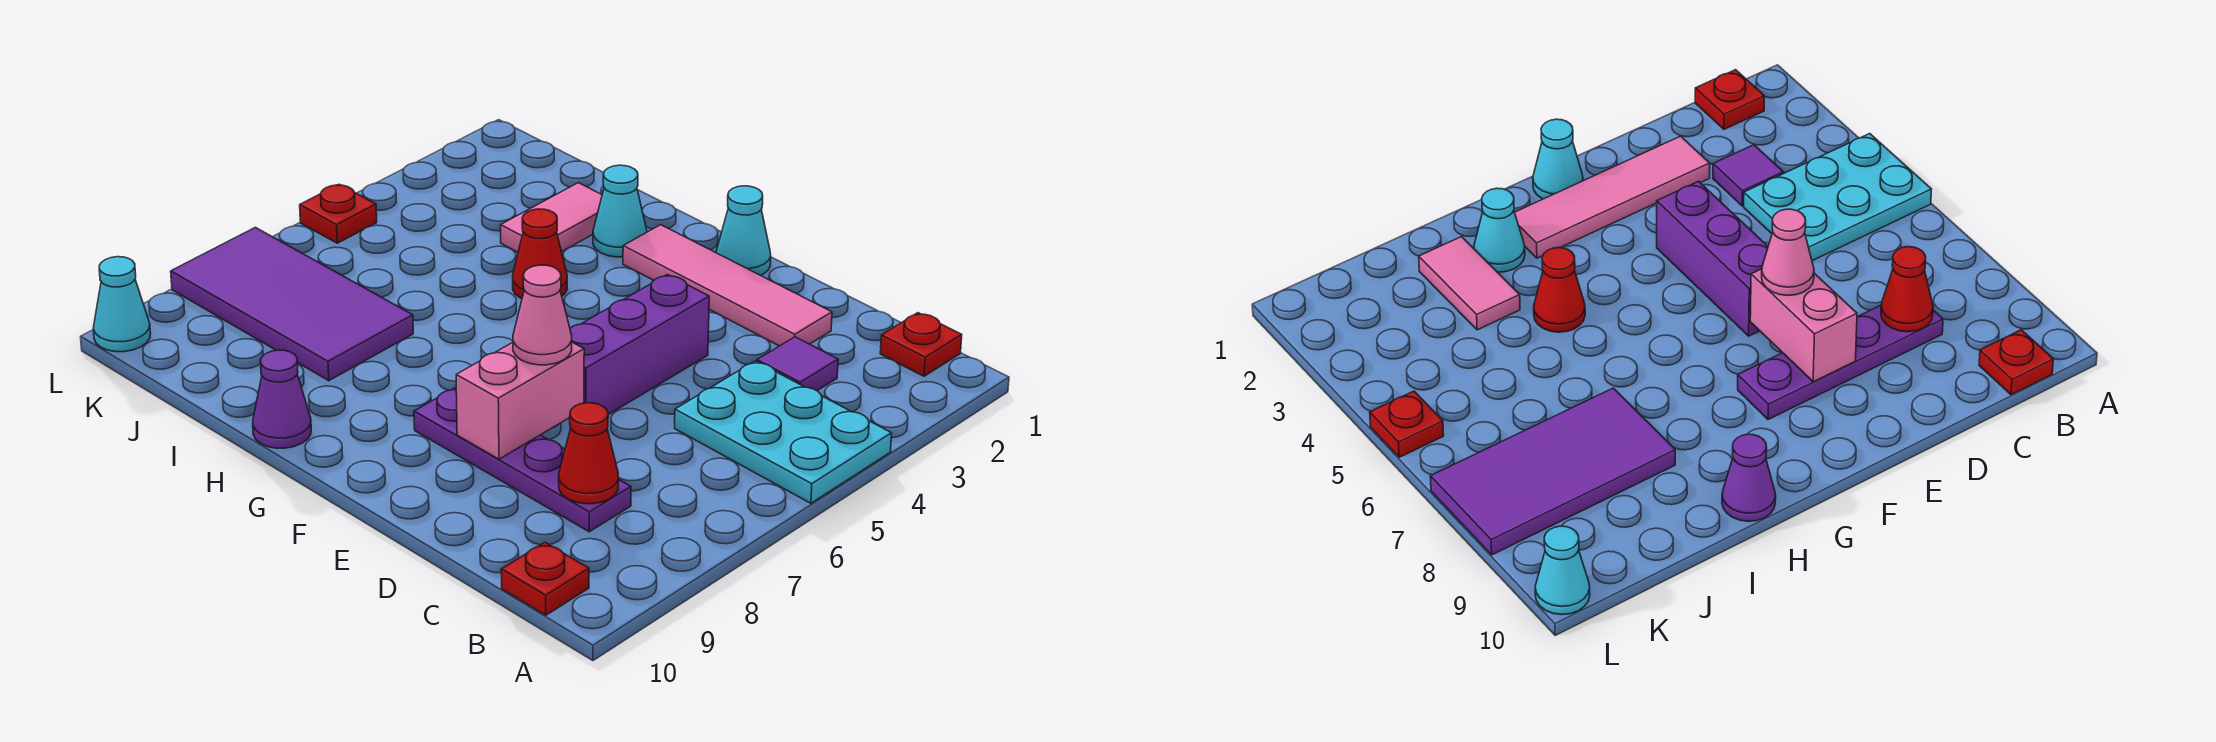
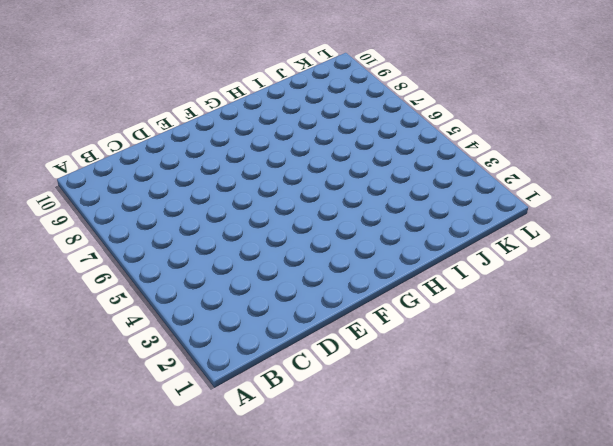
none -> cyan 2x3 plate [675,361,892,503]
none -> red 1x1 plate [880,313,962,376]
none -> red 1x1 plate [501,542,589,615]

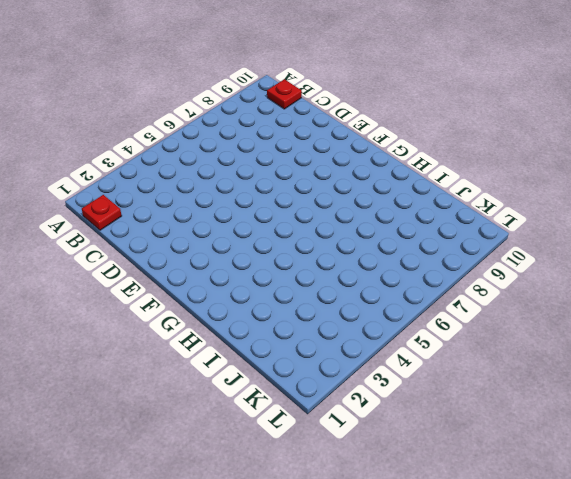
none -> cyan 2x3 plate [675,361,892,503]
none -> purple 1x1 tile [757,337,838,391]
none -> purple 1x4 plate [414,387,631,532]

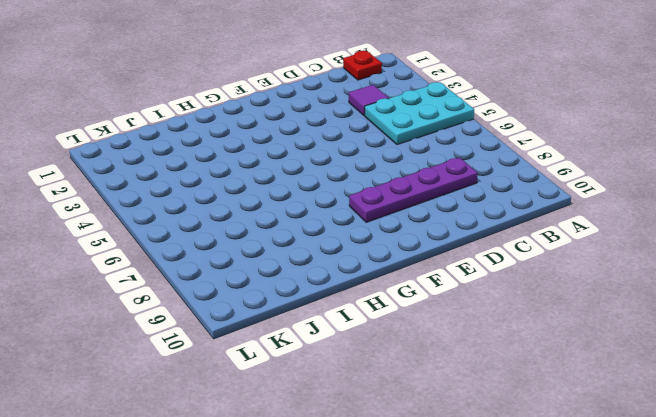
none -> red 1x1 plate [501,542,589,615]
none -> pink 1x4 tile [623,225,832,346]
none -> purple 1x3 brick [569,275,709,419]

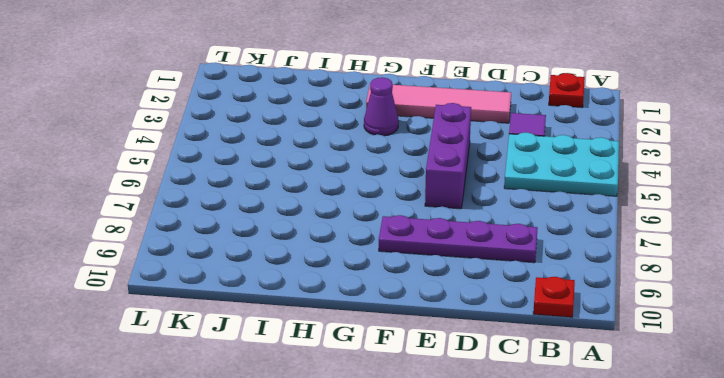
purple 1x1 cone [364,77,399,136] -> purple 1x1 cone moved to [253,350,311,448]
none -> cyan 1x1 cone [716,186,771,275]
none -> cyan 1x1 cone [593,165,647,257]
none -> red 1x1 cone [513,209,567,299]

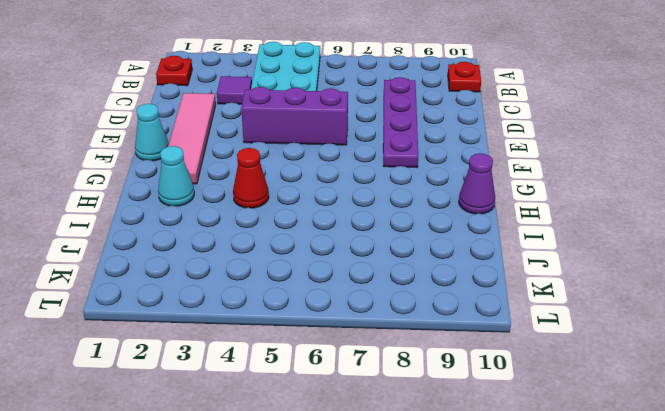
none -> pink 1x2 tile [501,183,602,252]
none -> purple 2x4 tile [171,227,413,381]
none -> red 1x1 plate [300,184,377,243]

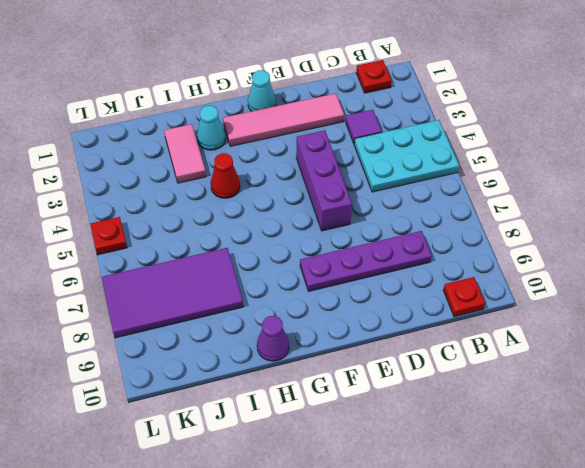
none -> cyan 1x1 cone [93,257,151,352]
none -> red 1x1 cone [559,403,619,504]
none -> pink 1x2 brick [456,342,584,459]

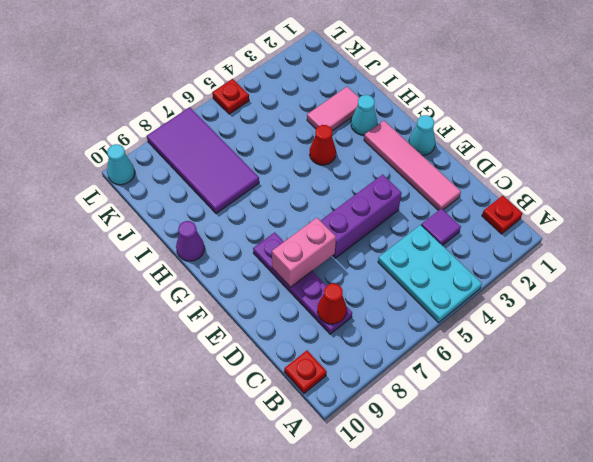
none -> pink 1x1 cone [513,265,572,365]

